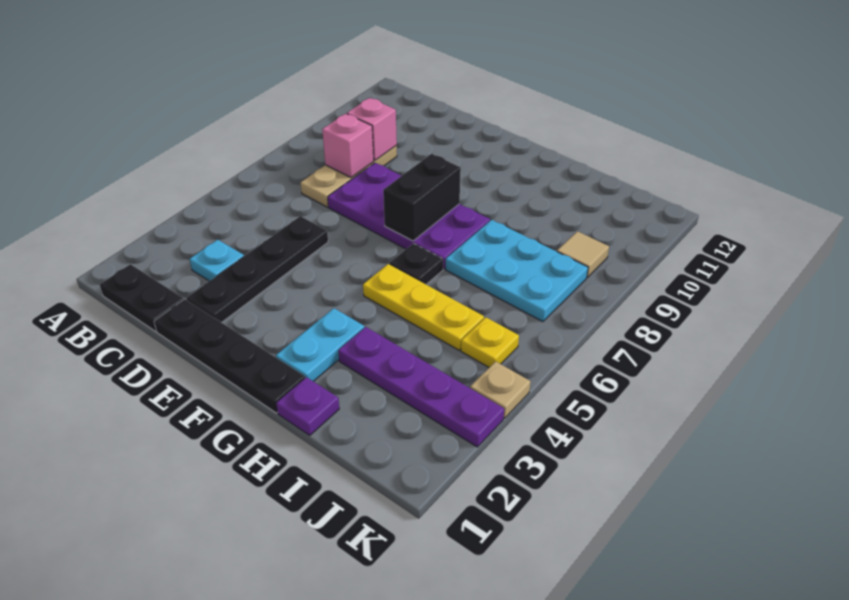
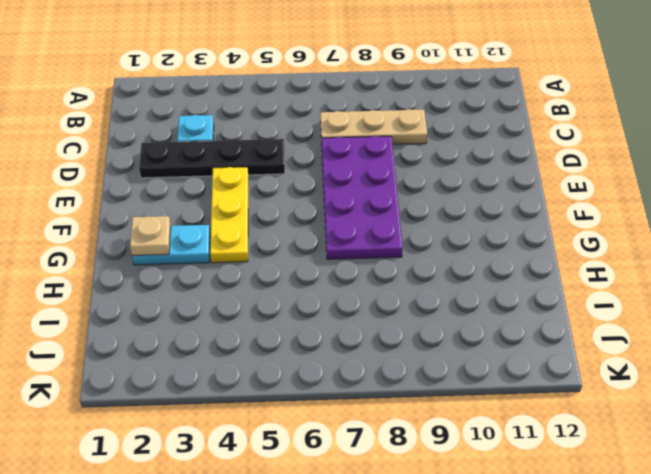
yellow 1x3 plate [210,167,248,263] -> yellow 1x3 plate moved to [363,264,484,350]
tan 1x1 plate [130,216,171,256] -> tan 1x1 plate moved to [470,361,531,418]
none -> black 1x2 plate [100,264,184,331]
none -> black 1x4 plate [154,299,305,413]
none -> black 1x1 plate [389,243,443,284]

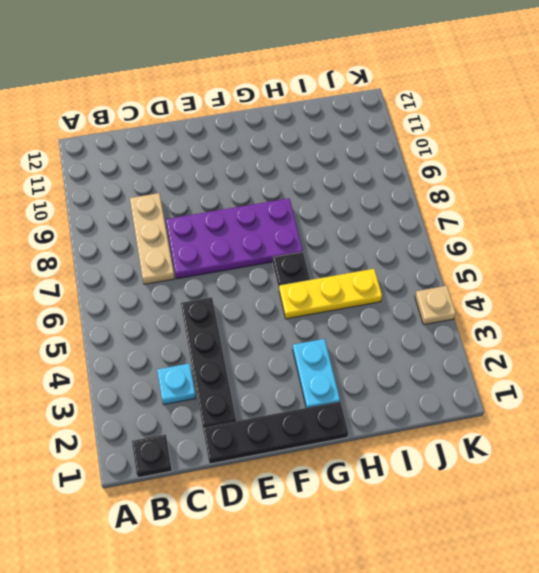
black 1x1 plate [132,435,172,478] -> black 1x2 plate [100,264,184,331]
none -> purple 1x1 plate [276,377,339,435]
none -> purple 1x4 plate [338,327,504,447]
none -> cyan 2x3 plate [446,220,588,322]

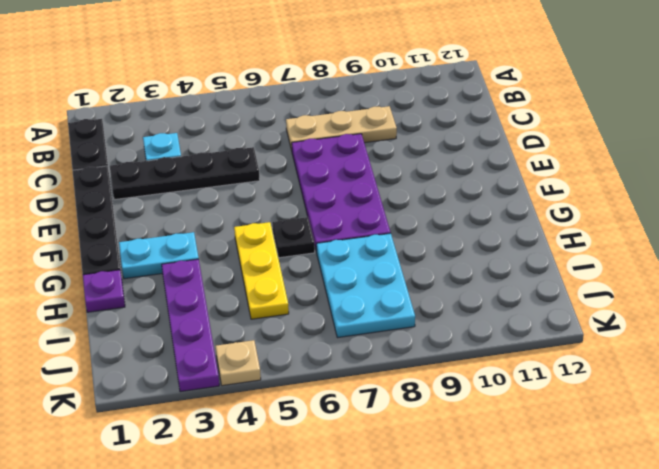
none -> yellow 1x1 plate [461,317,519,367]
none -> tan 1x1 tile [557,231,609,277]
none -> pink 1x1 brick [322,114,374,178]

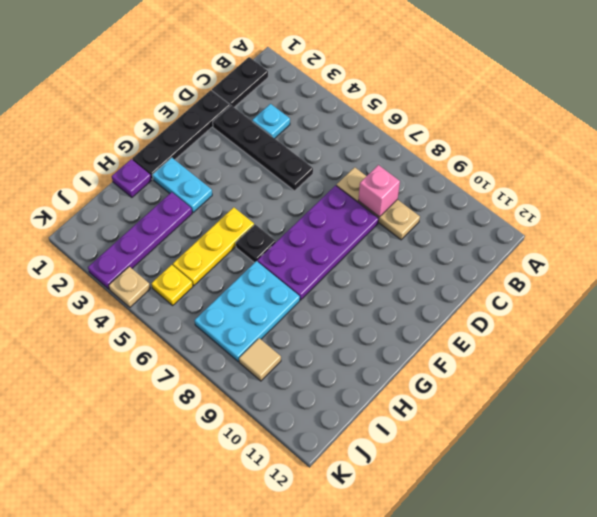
none -> pink 1x1 brick [347,98,397,160]
none -> black 1x2 brick [383,154,461,241]

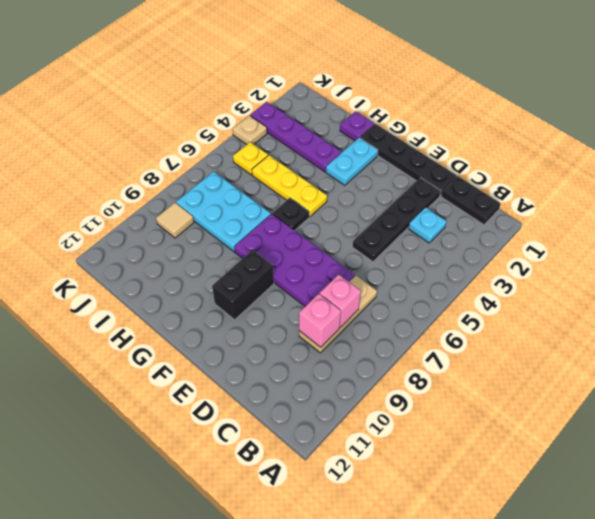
black 1x2 brick [212,250,274,320] -> black 1x2 brick moved to [383,154,461,241]

